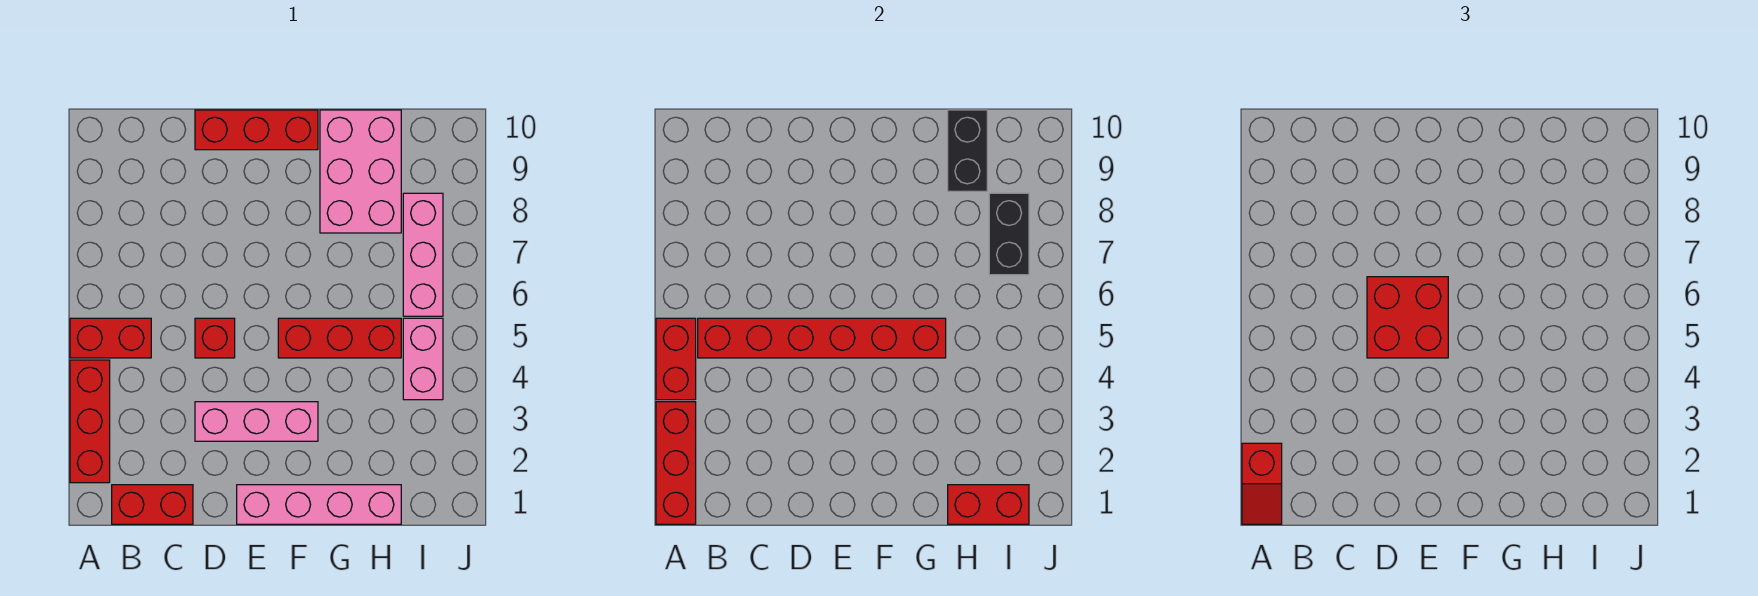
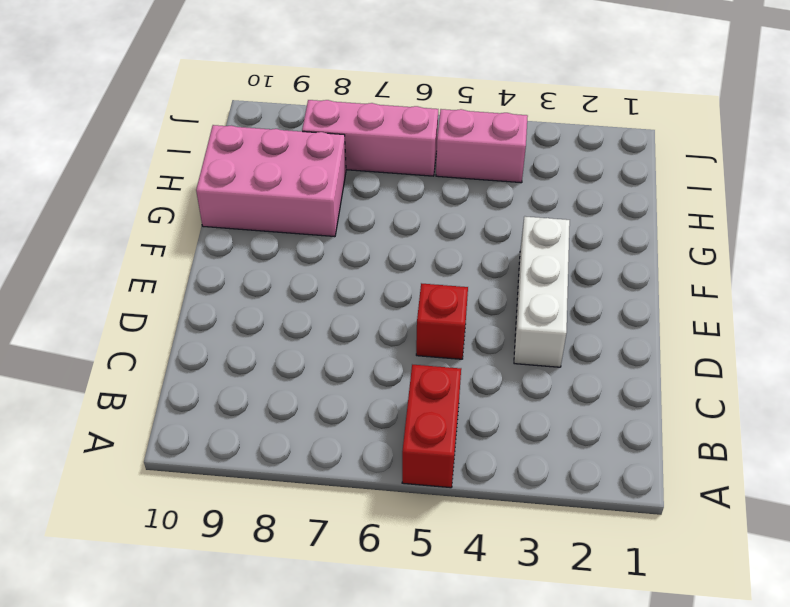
white 1x3 brick [514,216,570,367] -> pink 1x3 brick [195,402,318,441]
none -> red 1x3 brick [70,360,110,483]
none -> red 1x2 brick [112,485,193,524]
none -> red 1x3 brick [195,110,318,150]

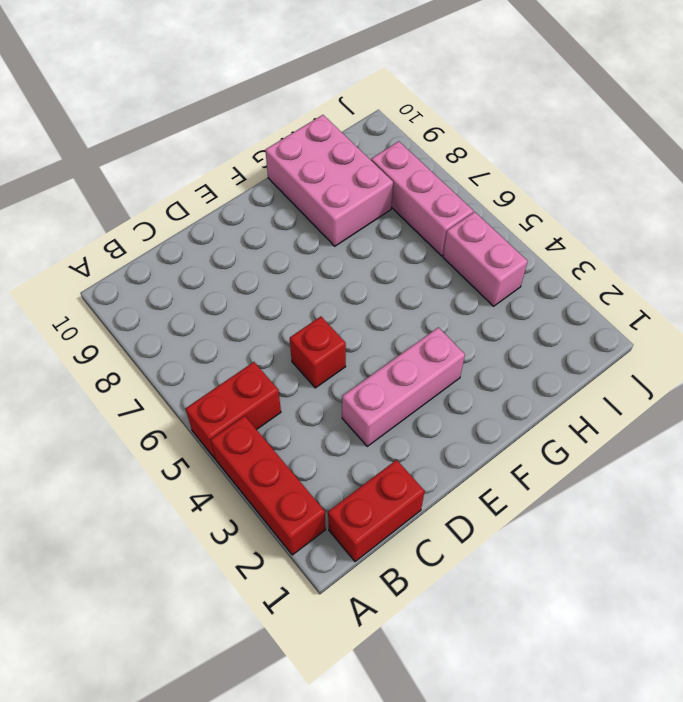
none -> red 1x3 brick [195,110,318,150]
none -> pink 1x4 brick [237,485,401,524]
none -> red 1x3 brick [278,318,401,358]

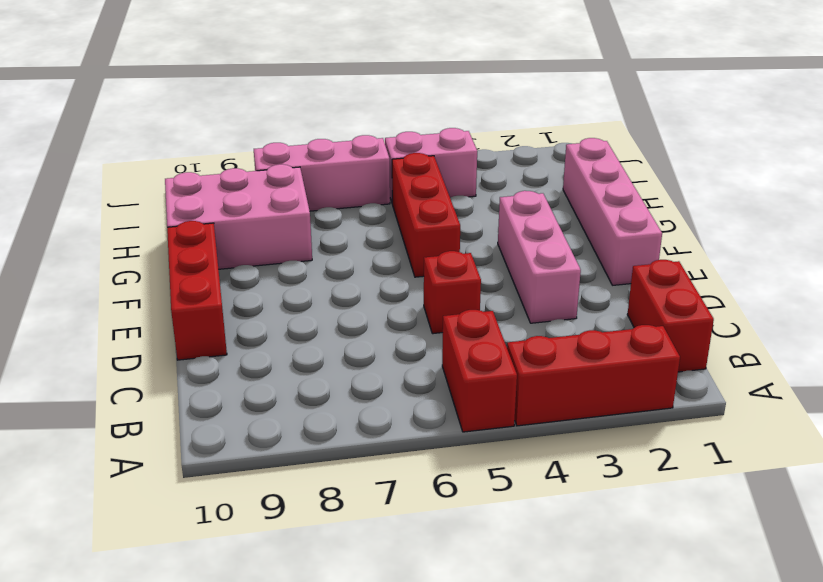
none -> red 1x3 brick [656,402,696,524]
none -> red 1x2 brick [656,318,696,400]
none -> red 1x6 brick [698,318,946,358]

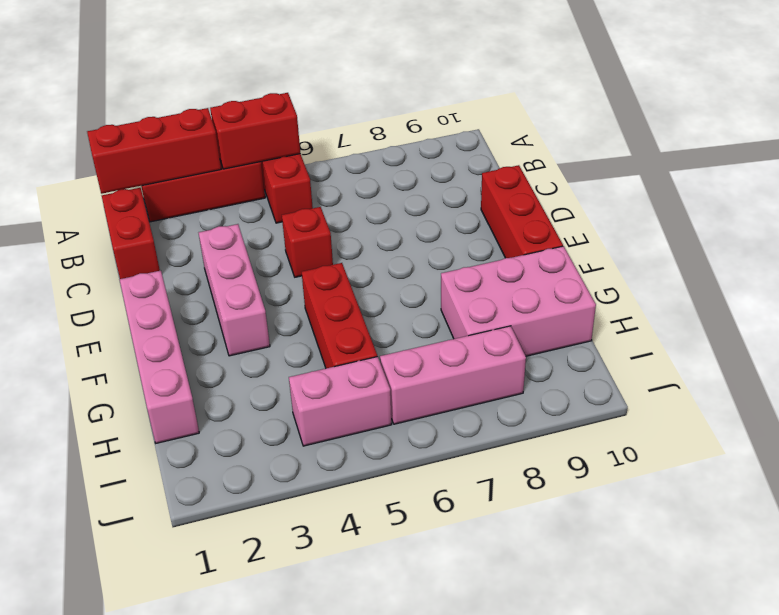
none -> red 1x6 brick [698,318,946,358]
none -> red 1x2 brick [948,485,1029,524]
none -> black 1x2 brick [948,110,987,191]

